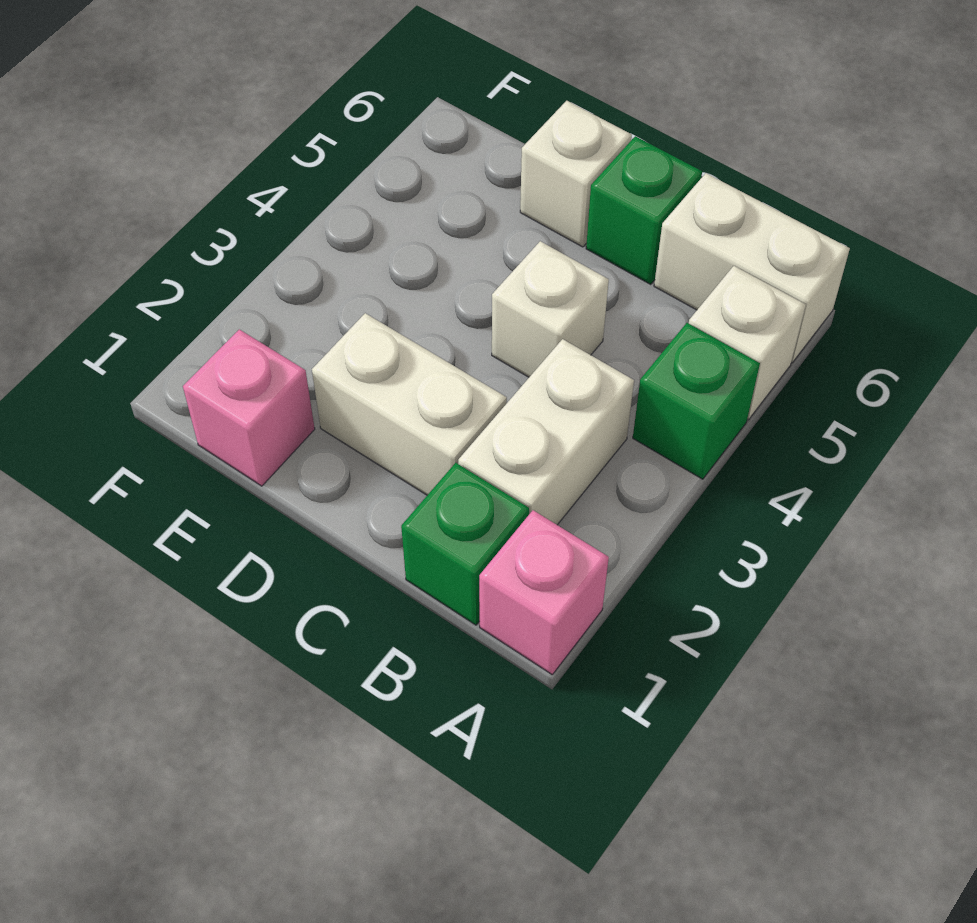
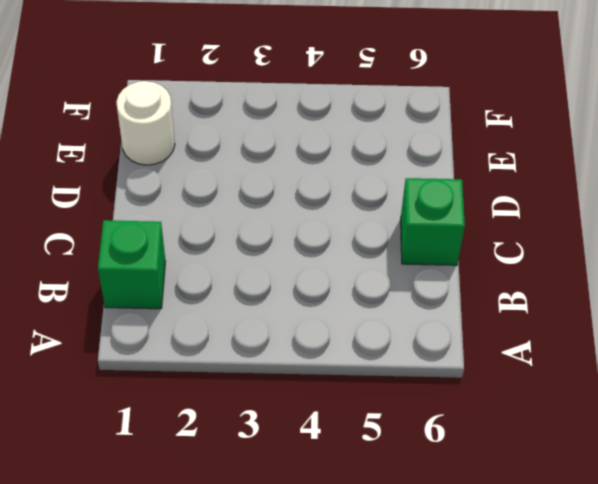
white 1x1 round brick [116,81,175,165] -> pink 1x1 brick [183,329,315,486]
none -> pink 1x1 brick [479,510,609,674]
none -> green 1x1 brick [633,323,760,479]

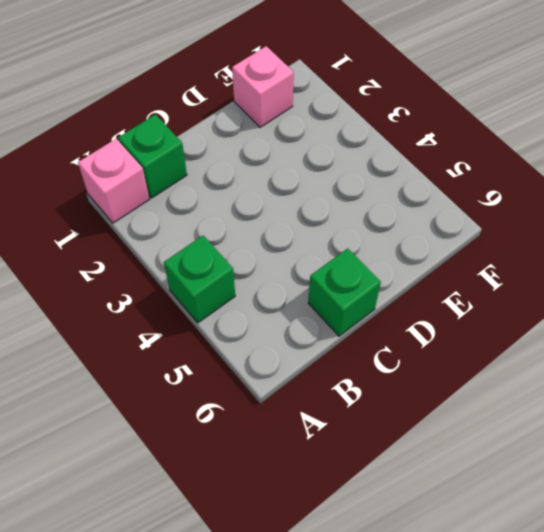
none -> white 1x1 brick [689,266,806,420]
none -> white 1x2 brick [654,173,850,363]

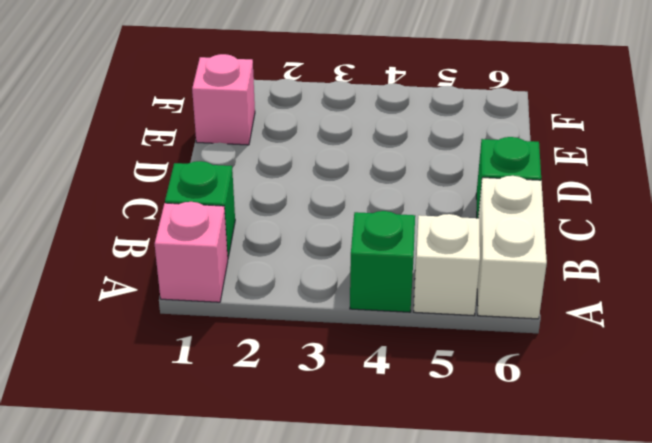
none -> white 1x2 brick [458,339,634,525]
none -> white 1x2 brick [312,313,507,495]

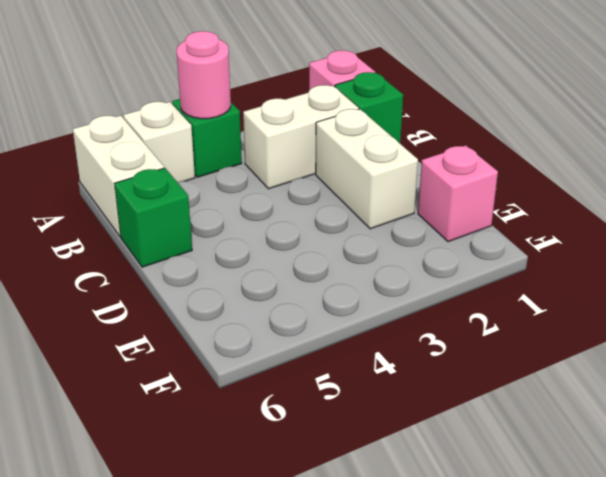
pink 1x1 round brick [177,31,231,119] -> none
none -> white 1x1 brick [492,241,609,377]
none -> white 1x1 brick [520,101,632,247]

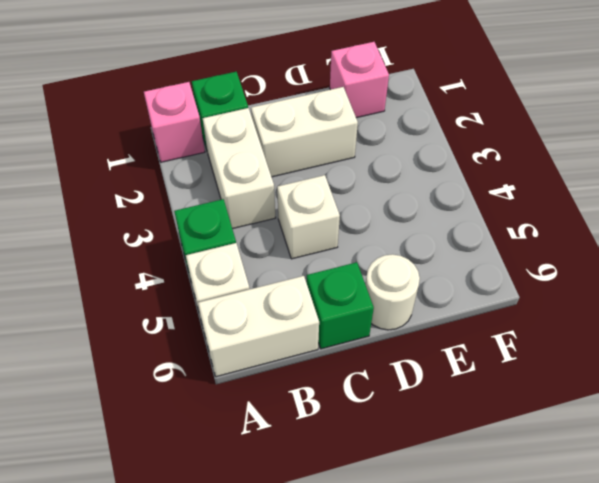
white 1x1 round brick [365,254,420,330] -> white 1x1 brick [520,101,632,247]

